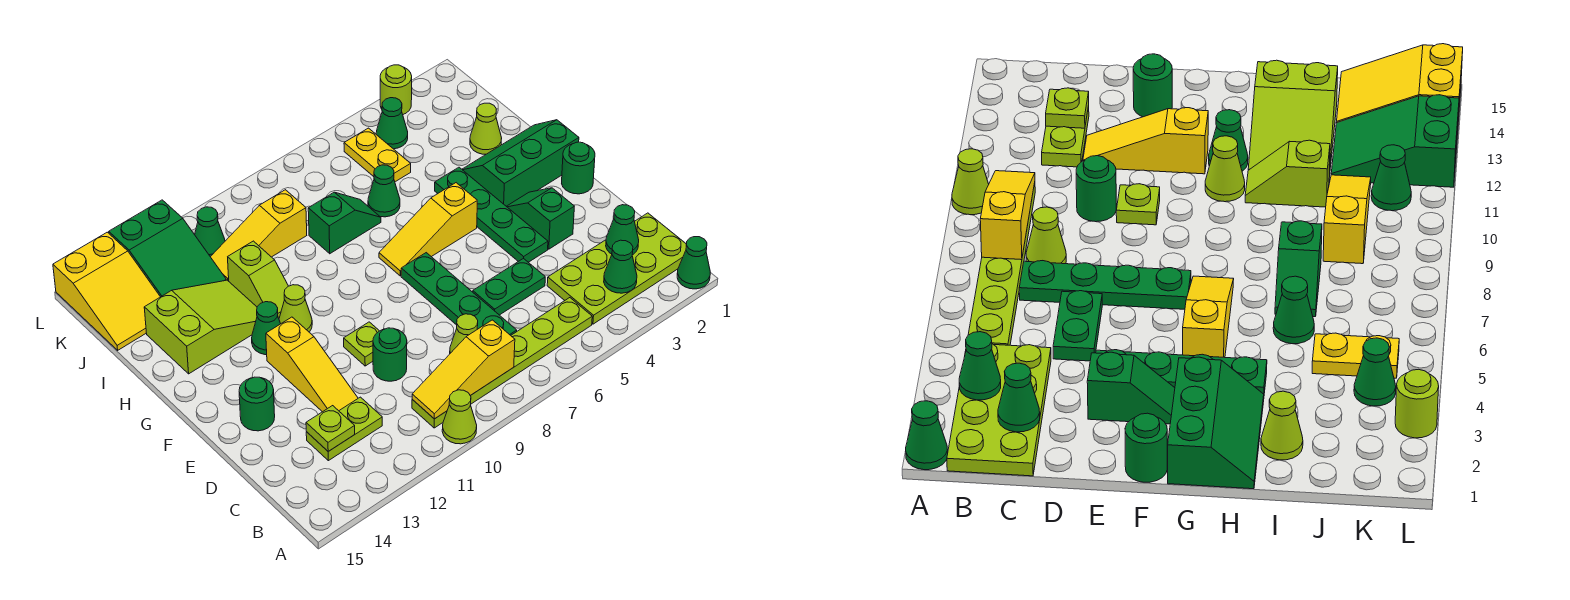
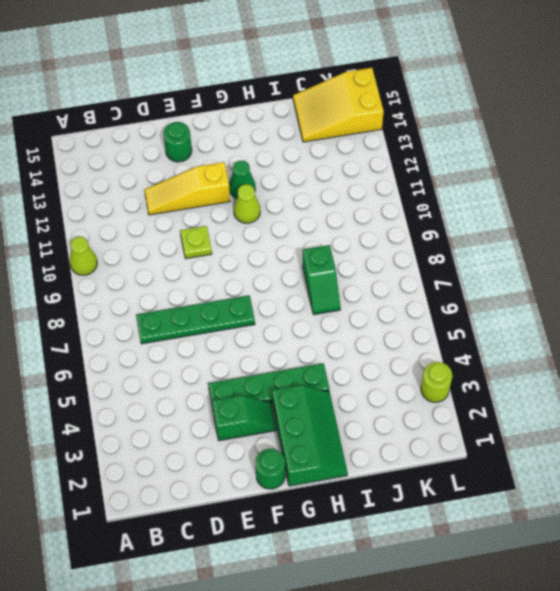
none -> green 1x1 cone [677,237,710,289]
none -> lime 2x4 plate [547,213,686,324]
none -> lime 1x6 plate [412,298,592,428]
none -> lime 1x1 cone [450,314,478,353]

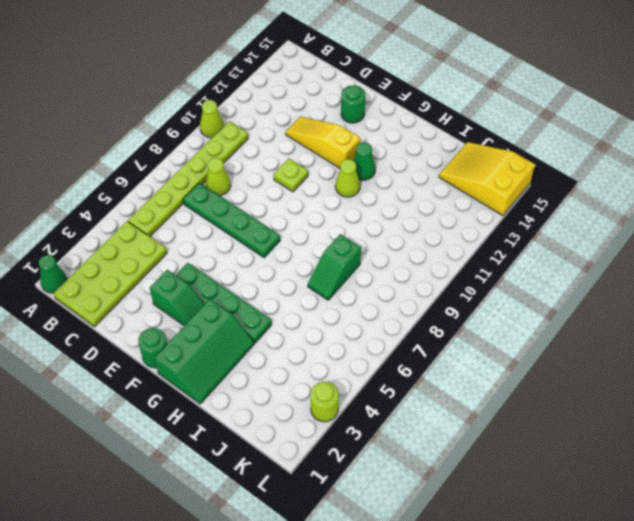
none -> lime 1x2 plate [306,397,382,461]
none -> green 1x2 plate [473,258,545,315]
none -> green 1x1 round brick [373,328,407,381]
none -> yellow 1x3 slope [379,183,477,276]

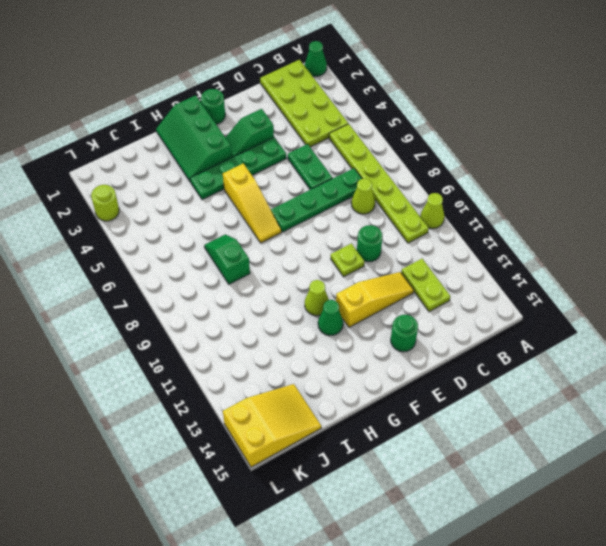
none -> lime 1x2 slope [228,241,288,318]
none -> lime 2x3 slope [144,280,257,374]
none -> lime 1x1 cone [470,103,502,154]
none -> green 1x1 cone [368,165,400,217]

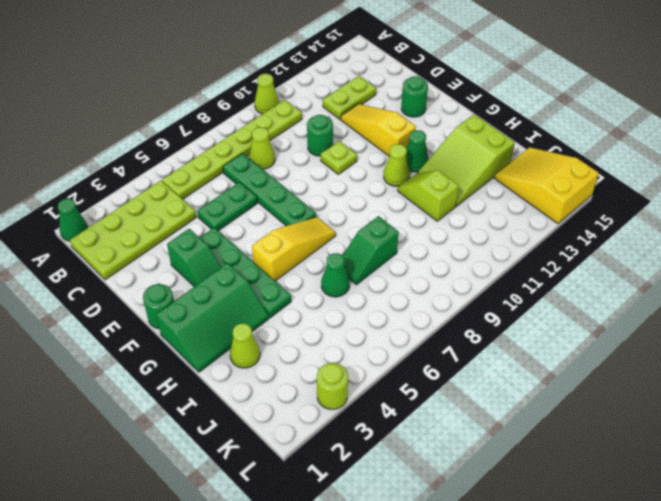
none -> yellow 1x2 plate [344,128,411,182]
none -> yellow 1x3 slope [211,190,307,281]
none -> green 2x3 slope [109,200,226,297]
none -> green 1x1 cone [376,98,408,149]

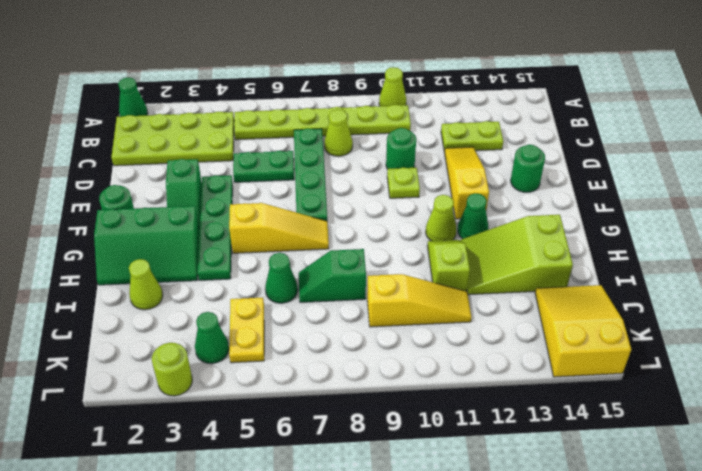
none -> green 2x3 slope [109,200,226,297]
none -> green 1x1 cone [194,207,225,257]
none -> green 1x1 cone [604,240,637,293]
none -> yellow 1x3 slope [412,320,515,419]

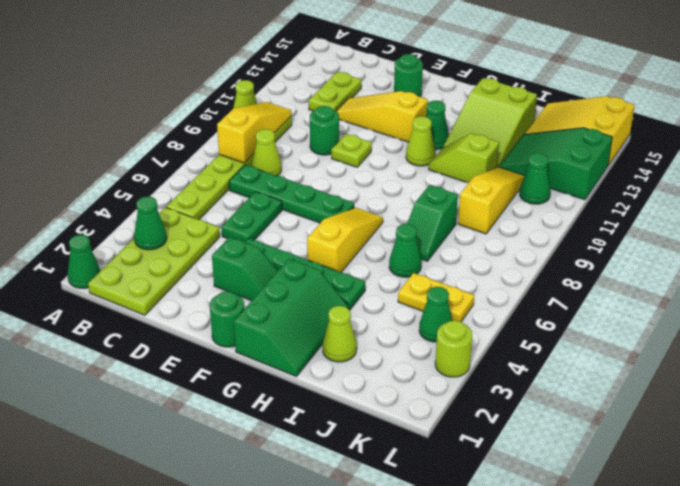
none -> green 1x1 cone [606,205,639,255]
none -> lime 1x1 plate [306,406,355,451]

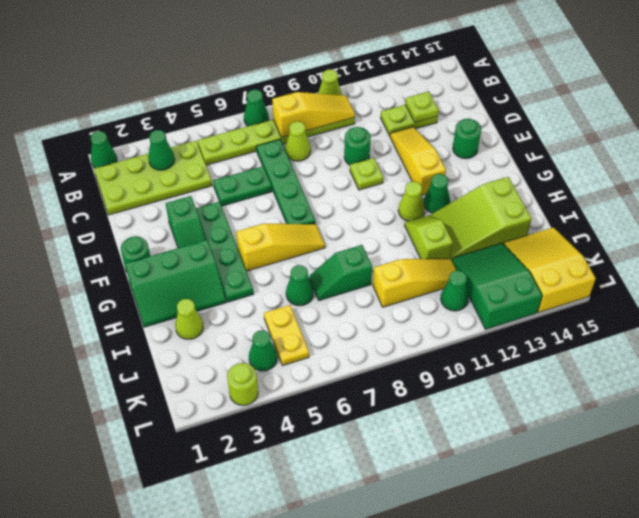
green 1x1 cone [244,90,269,126] -> green 1x1 cone moved to [606,205,639,255]

